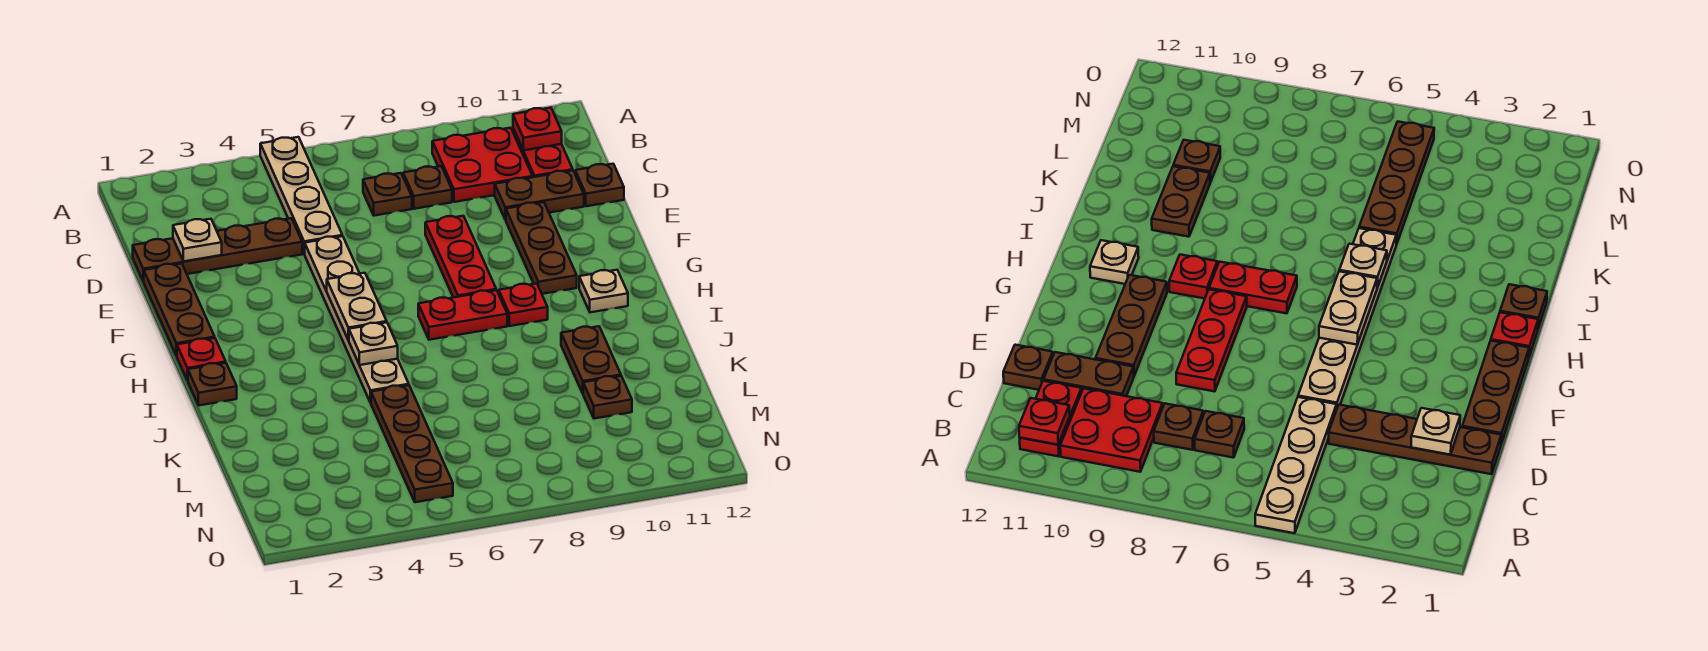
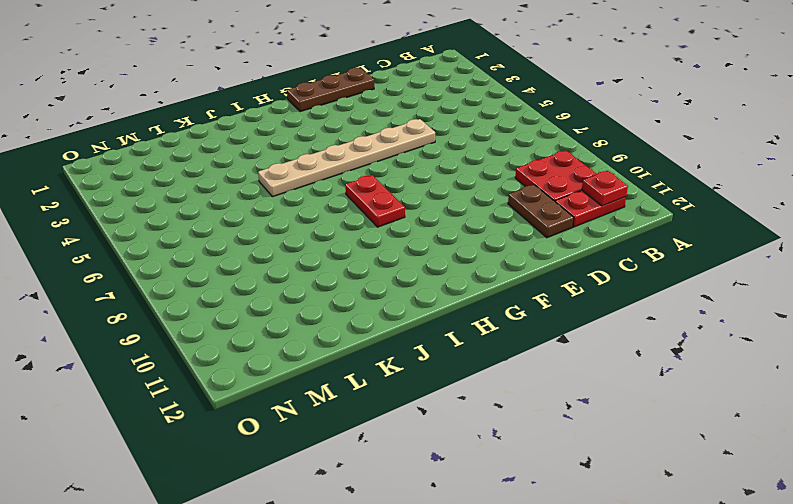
none -> tan 1x4 plate [260,137,342,254]
none -> brown 1x1 plate [363,173,412,216]
none -> brown 1x1 plate [403,166,452,209]

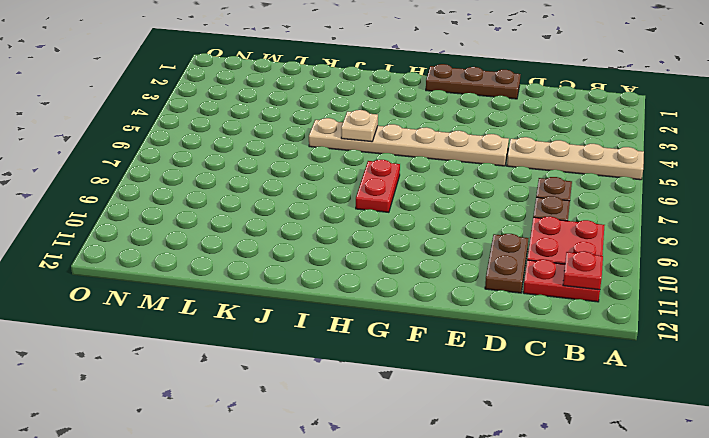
none -> brown 1x4 plate [133,218,302,281]
none -> brown 1x1 plate [575,164,624,206]
none -> red 1x3 plate [425,216,496,298]

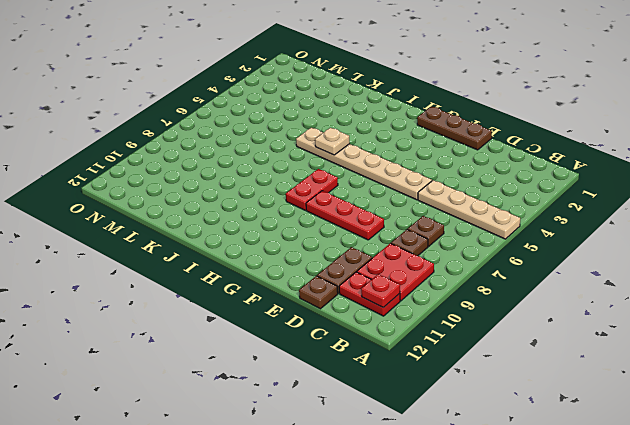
none -> brown 1x4 plate [133,218,302,281]
none -> brown 1x3 plate [506,202,577,294]
none -> red 1x1 plate [177,338,226,381]

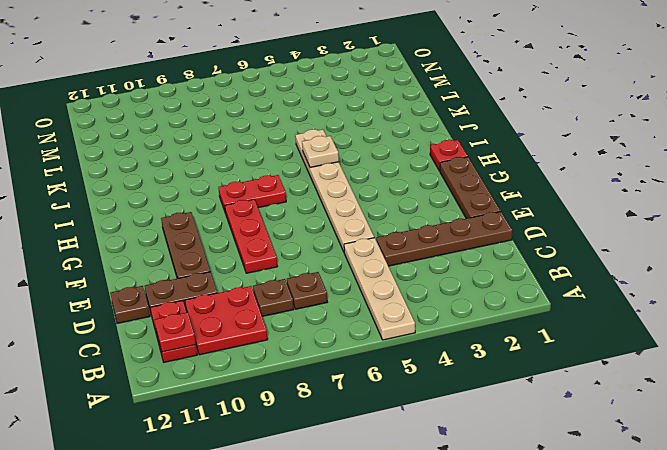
none -> red 1x1 plate [499,283,548,326]
none -> tan 1x1 plate [579,270,628,312]
none -> brown 1x1 plate [188,363,237,405]

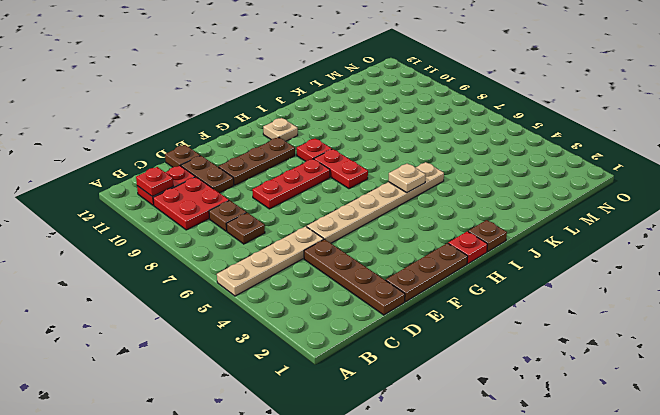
none -> brown 1x2 plate [561,326,621,393]
none -> brown 1x4 plate [371,385,453,502]
none -> brown 1x1 plate [583,376,632,419]

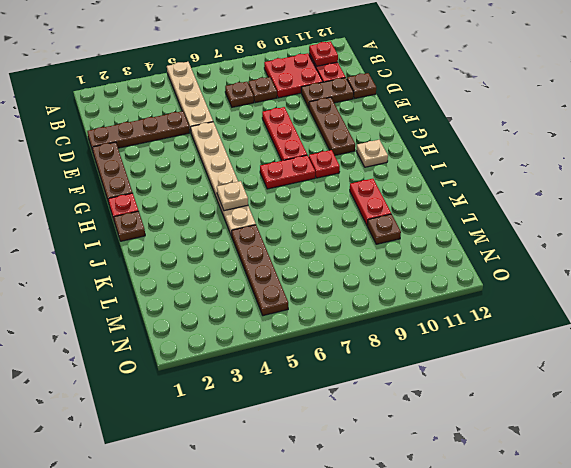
red 1x2 plate [350,179,391,225] -> brown 1x2 plate [561,326,621,393]
none -> tan 1x1 plate [173,219,222,261]
none -> tan 1x2 plate [327,273,387,340]

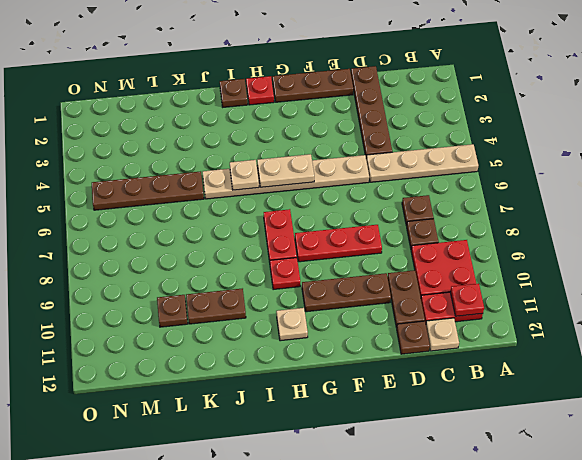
tan 1x1 plate [426,318,459,351] -> tan 1x1 plate moved to [173,219,222,261]

